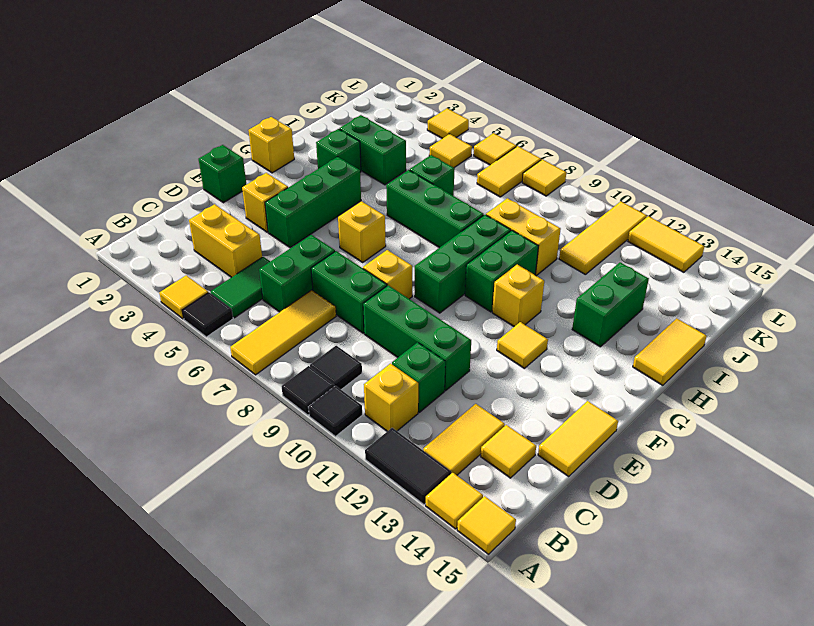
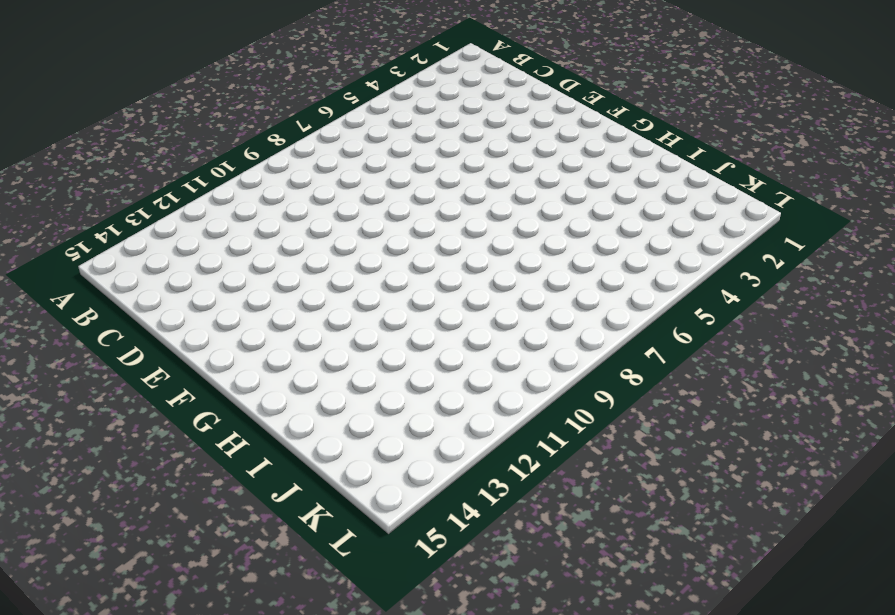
none -> yellow 1x1 tile [159,275,208,319]
none -> black 1x1 tile [182,292,233,337]
none -> yellow 1x3 tile [230,290,336,375]
none -> black 1x1 tile [282,366,334,415]

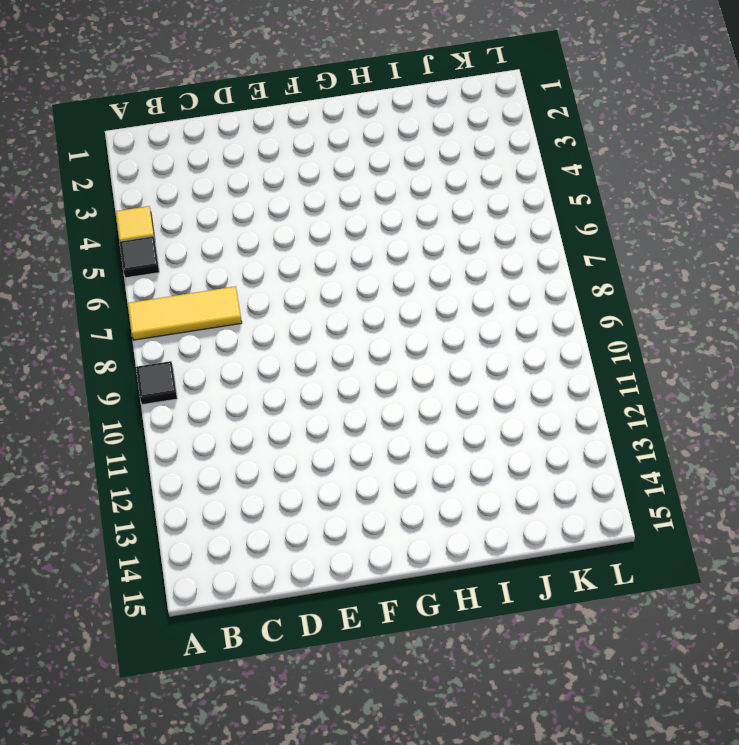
none -> black 1x1 tile [308,386,362,436]
none -> black 1x2 tile [365,428,451,504]
none -> yellow 1x1 tile [426,473,483,529]
none -> yellow 1x1 tile [457,496,516,554]

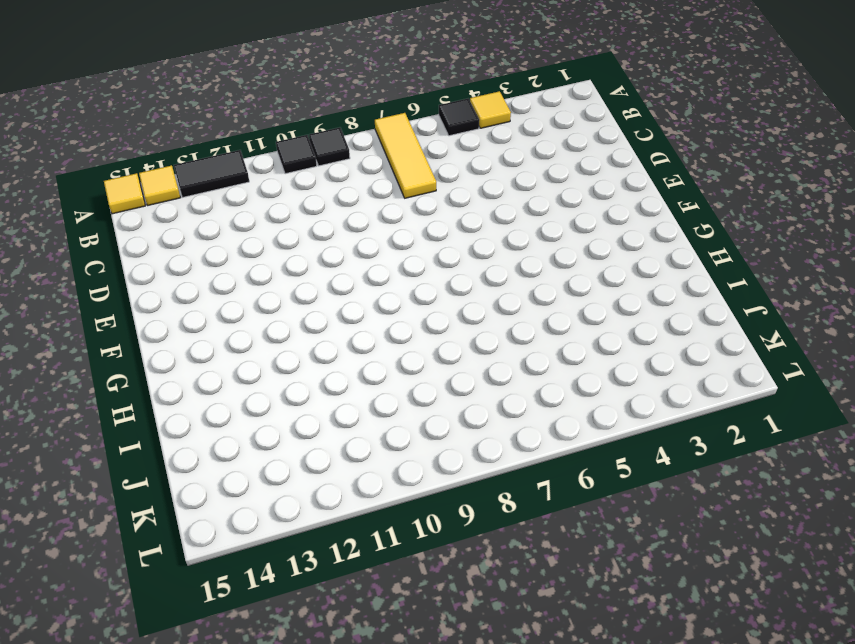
none -> green 1x2 tile [211,257,270,318]
none -> black 1x1 tile [310,346,362,389]
none -> yellow 1x1 brick [364,364,418,431]
none -> yellow 1x2 tile [423,404,505,475]

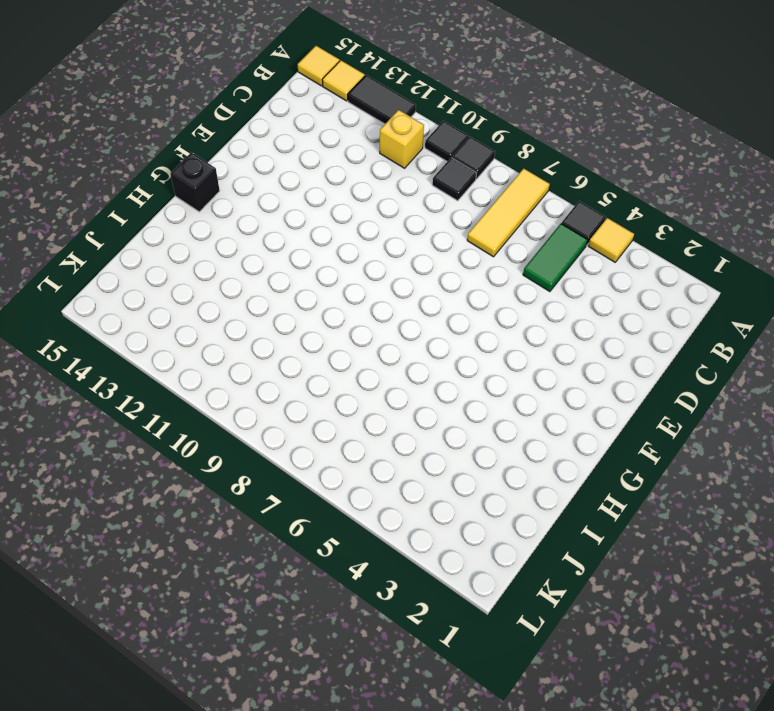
black 1x1 brick [170,153,220,212] -> none
none -> yellow 1x2 tile [423,404,505,475]
none -> yellow 1x2 brick [189,204,262,278]
none -> green 1x2 brick [259,235,335,312]
none -> green 1x1 brick [392,342,445,412]

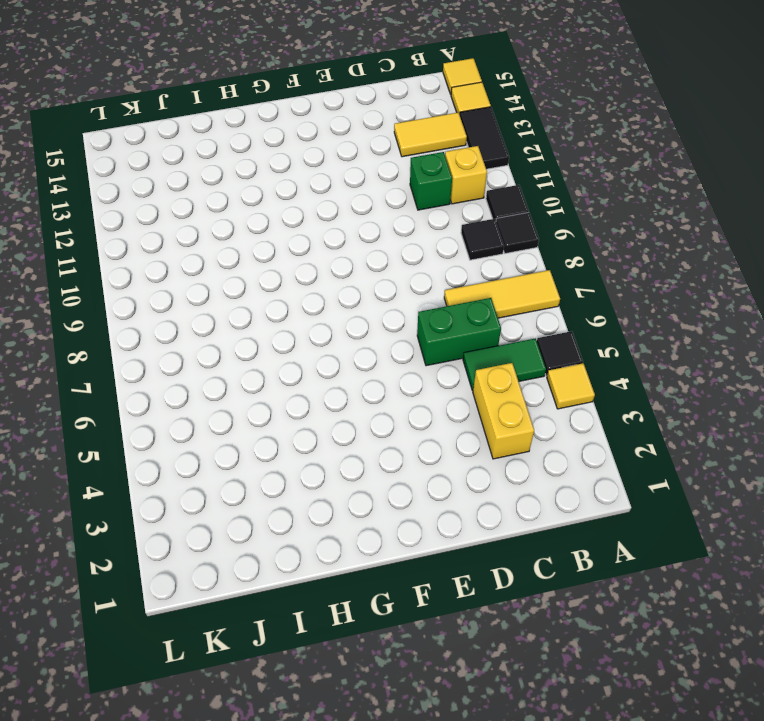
none -> yellow 1x1 tile [481,425,536,478]
none -> green 1x2 brick [311,251,387,333]
none -> green 1x3 brick [363,285,471,391]
none -> yellow 1x2 tile [538,401,618,477]

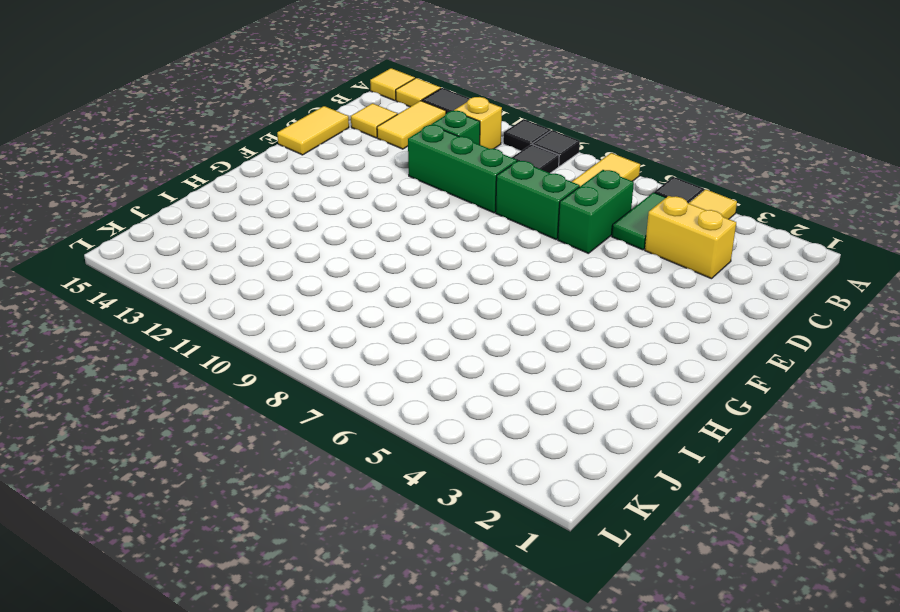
none -> green 1x1 brick [199,145,246,203]
none -> yellow 1x1 brick [242,173,288,232]
none -> green 1x3 brick [265,157,361,248]
none -> yellow 1x1 brick [363,250,412,299]

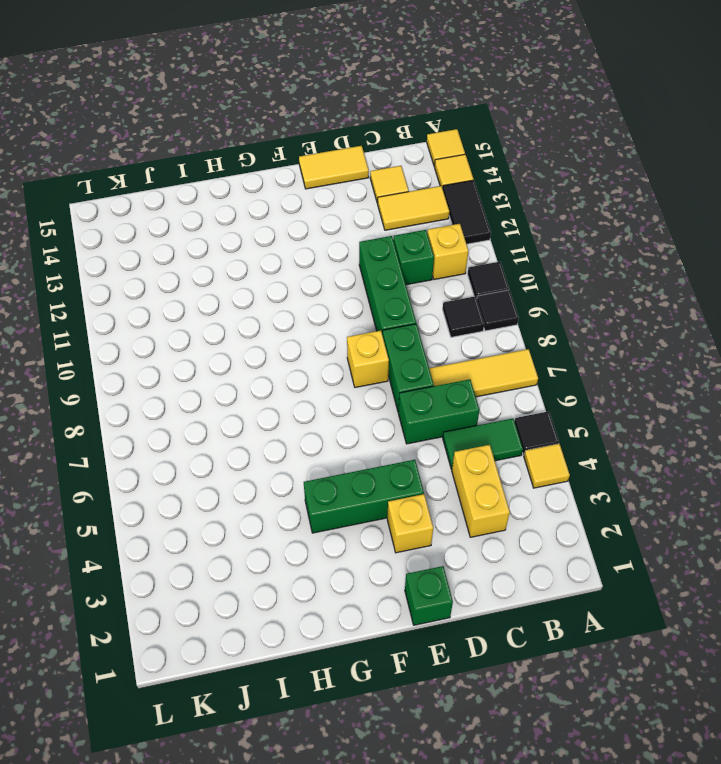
none -> yellow 1x1 brick [338,201,386,262]
none -> green 1x3 brick [415,215,511,313]
none -> yellow 1x1 tile [497,322,548,368]
none -> yellow 1x1 brick [248,117,294,173]

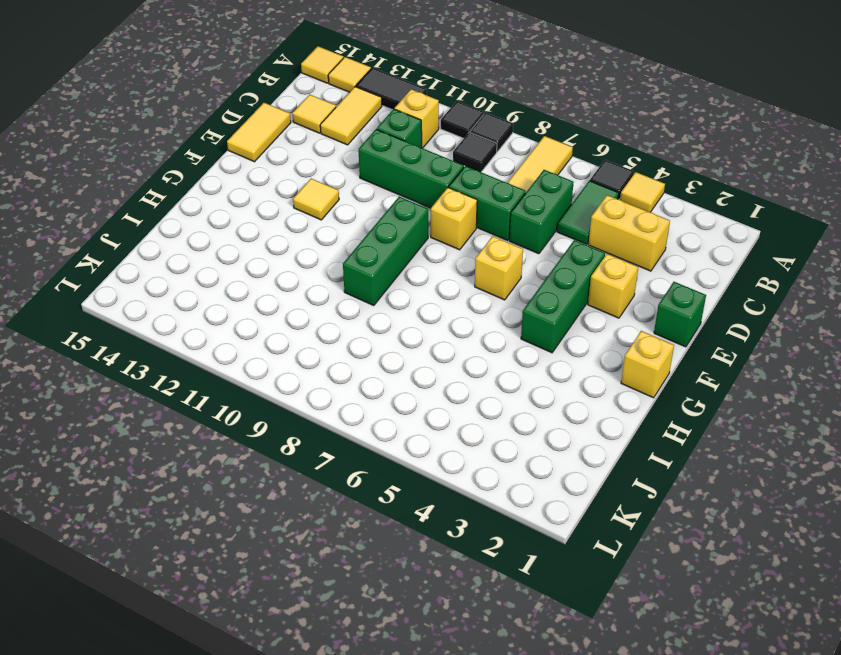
none -> green 1x2 brick [465,230,538,312]
none -> yellow 1x1 brick [492,265,544,327]
none -> green 1x1 brick [316,129,361,172]
none -> green 1x3 brick [386,170,484,248]

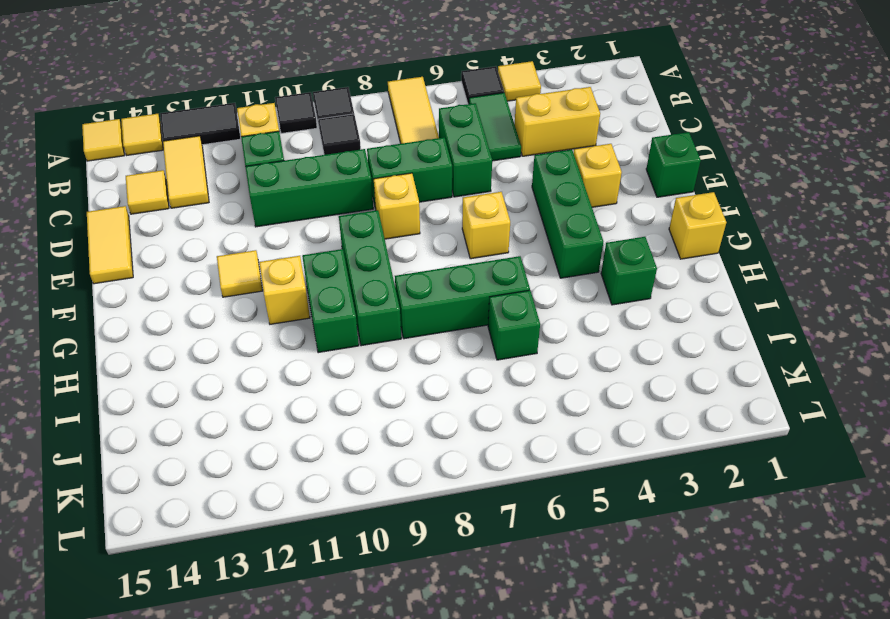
none -> green 1x2 brick [572,262,649,347]
none -> yellow 1x2 tile [633,318,707,385]
none -> green 1x2 brick [339,115,406,185]
none -> yellow 1x2 brick [486,198,561,276]

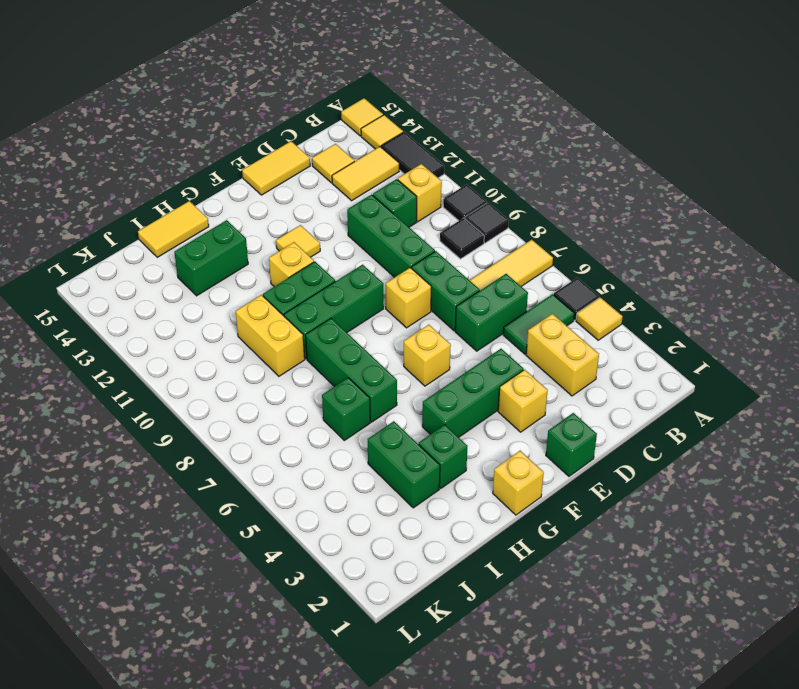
none -> yellow 1x3 tile [559,201,647,275]
none -> yellow 1x1 tile [429,134,472,168]
none -> yellow 1x2 tile [477,146,541,197]
none -> yellow 1x1 tile [427,108,469,139]

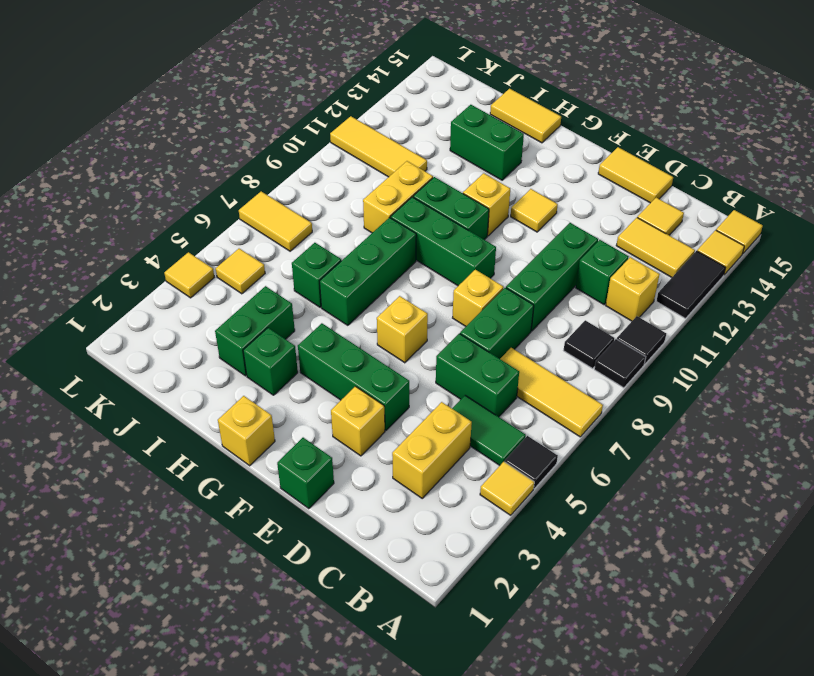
none -> yellow 1x1 tile [474,133,516,165]
none -> yellow 1x1 tile [522,159,566,196]
none -> yellow 1x2 tile [628,216,704,272]

